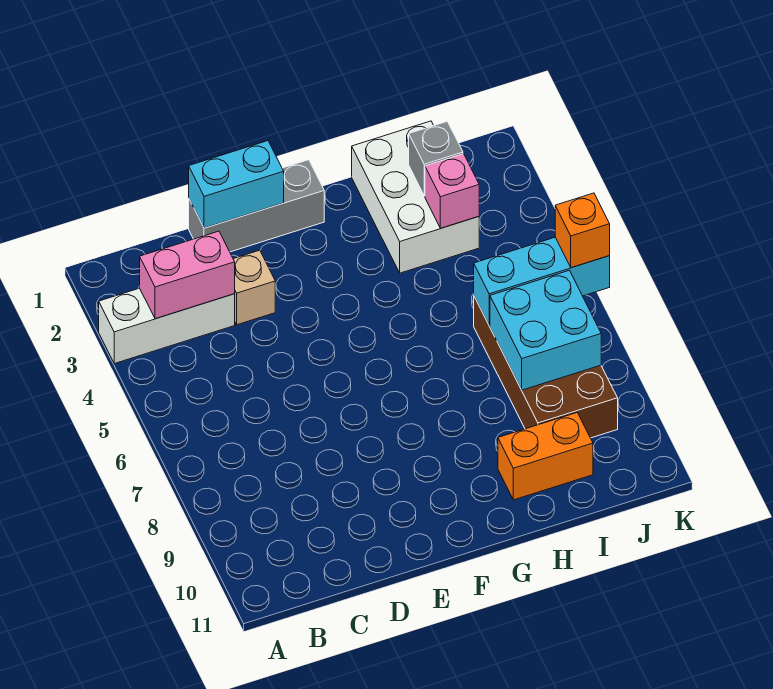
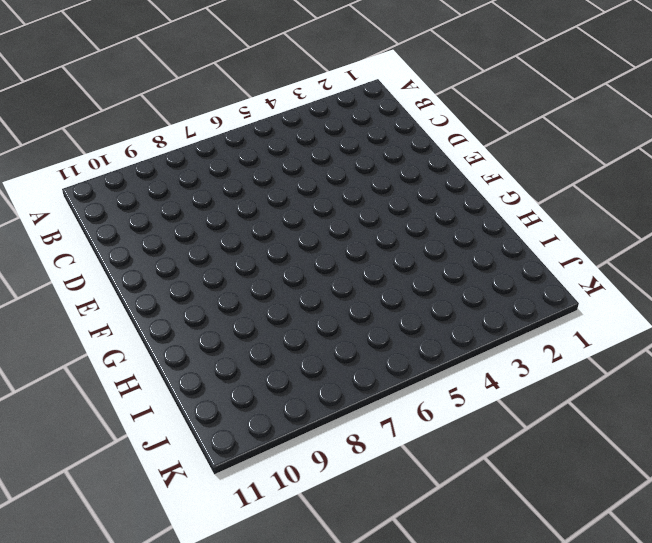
none -> white 1x3 brick [99,288,235,364]
none -> grey 1x3 brick [189,160,324,252]
none -> tan 1x1 brick [233,250,275,325]

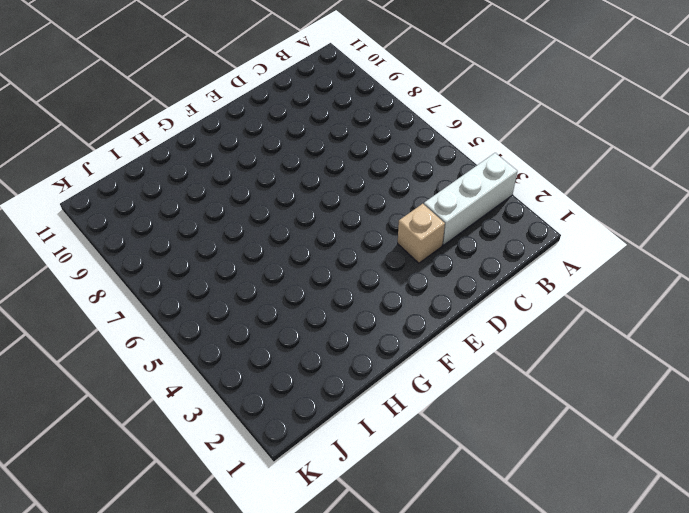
none -> grey 1x3 brick [189,160,324,252]
none -> white 2x3 brick [352,121,479,273]
none -> orange 1x2 brick [498,413,593,500]

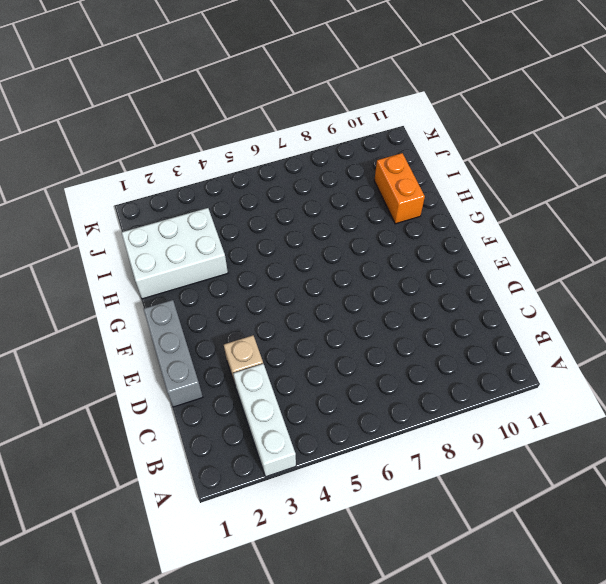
none -> brown 2x4 brick [474,297,618,438]
none -> pink 1x2 brick [140,231,235,319]
none -> cyan 1x2 brick [189,141,284,228]

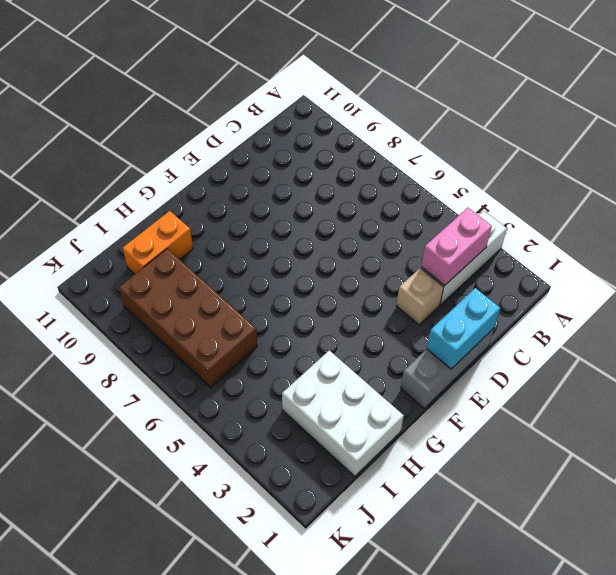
none -> grey 1x1 brick [409,122,463,196]
none -> pink 1x1 brick [425,154,479,228]
none -> cyan 1x3 brick [474,237,610,325]

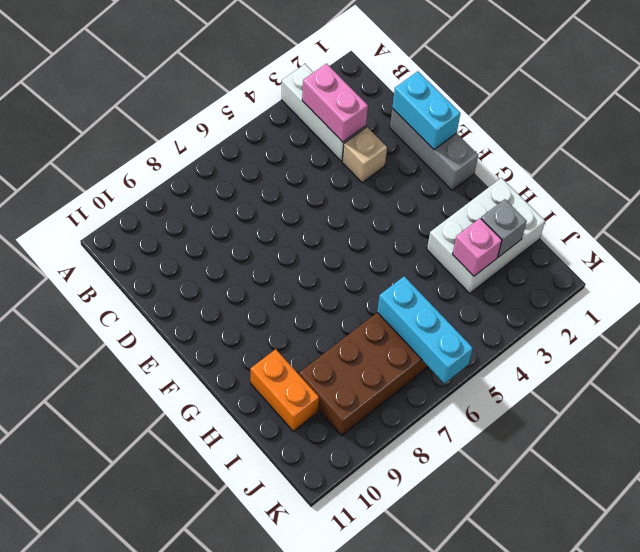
none -> cyan 2x2 brick [490,270,601,390]
none -> orange 1x1 brick [555,193,610,268]

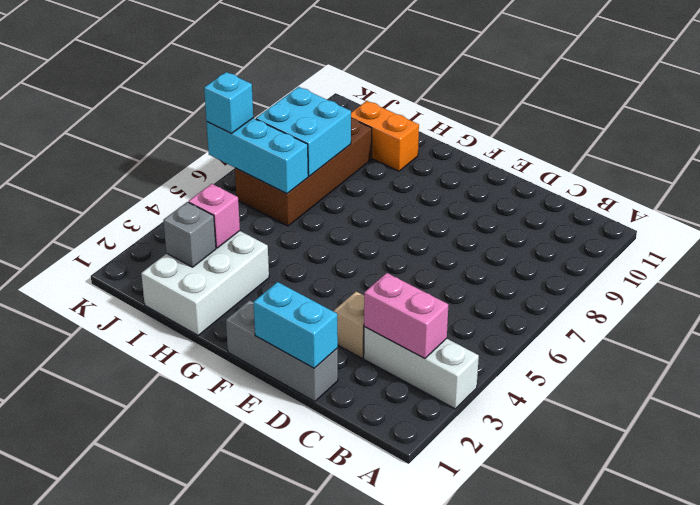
cyan 1x1 brick [204,72,253,133] -> orange 1x1 brick [555,193,610,268]

